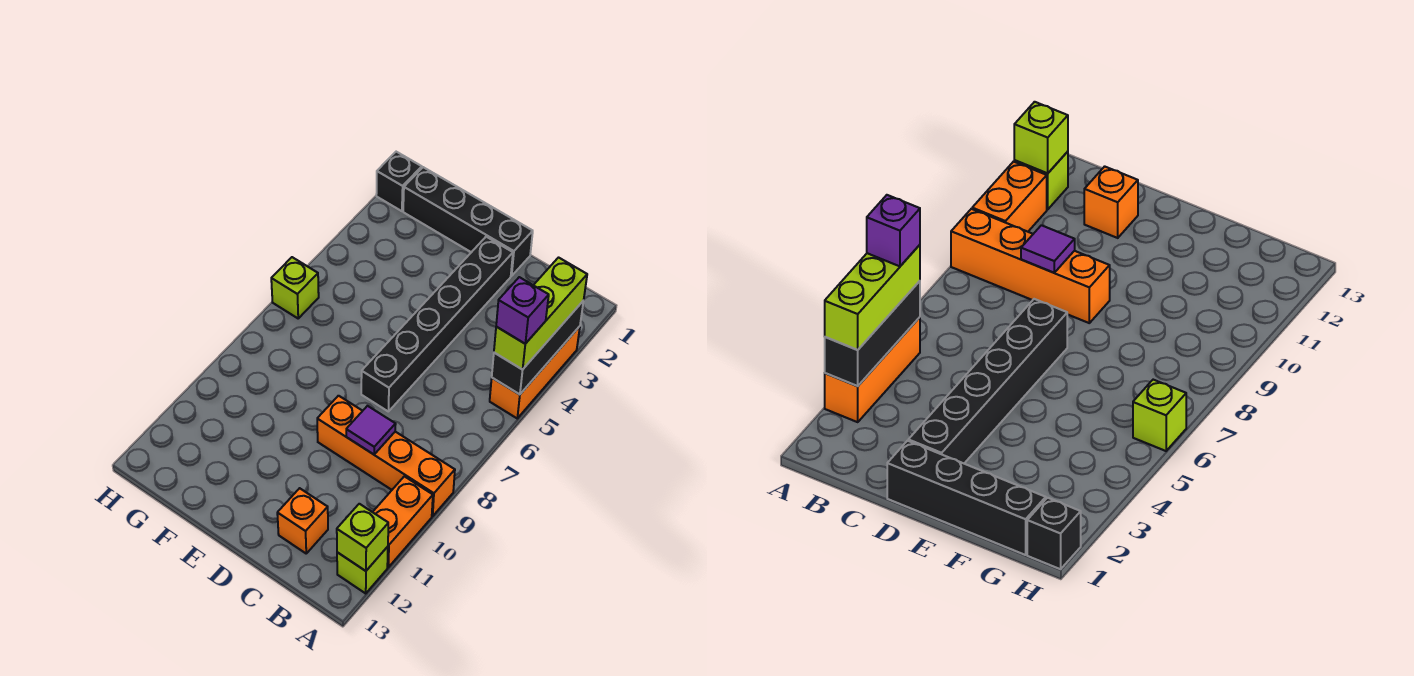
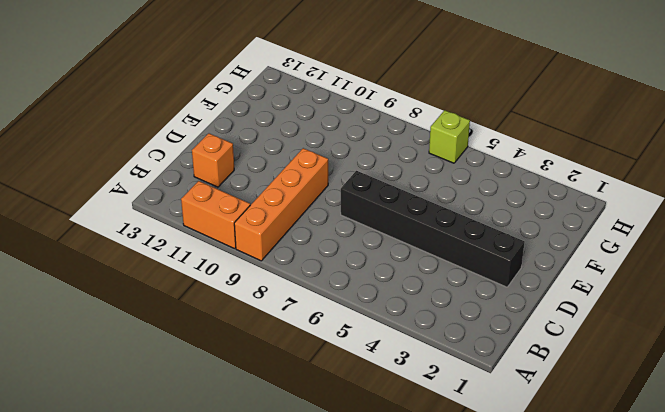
none -> orange 1x3 brick [490,326,580,418]
none -> lime 1x1 brick [337,547,388,593]
none -> black 1x4 brick [403,167,533,276]

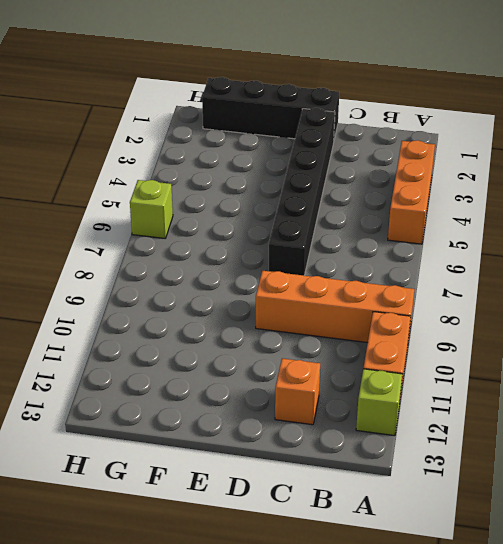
none -> black 1x1 brick [376,152,422,211]
none -> black 1x3 brick [492,301,583,394]
none -> lime 1x1 brick [337,504,388,571]

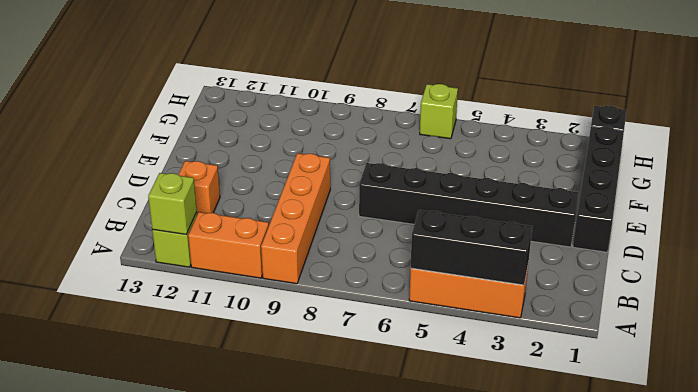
none -> purple 1x1 tile [346,406,396,454]
none -> lime 1x3 brick [494,258,587,370]
none -> purple 1x1 brick [496,277,549,344]

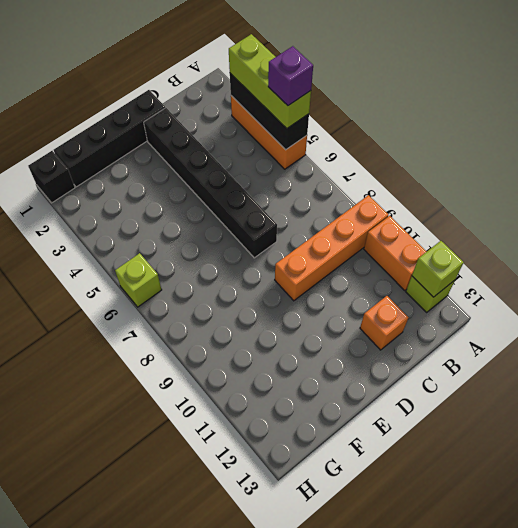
none -> purple 1x1 tile [346,406,396,454]

